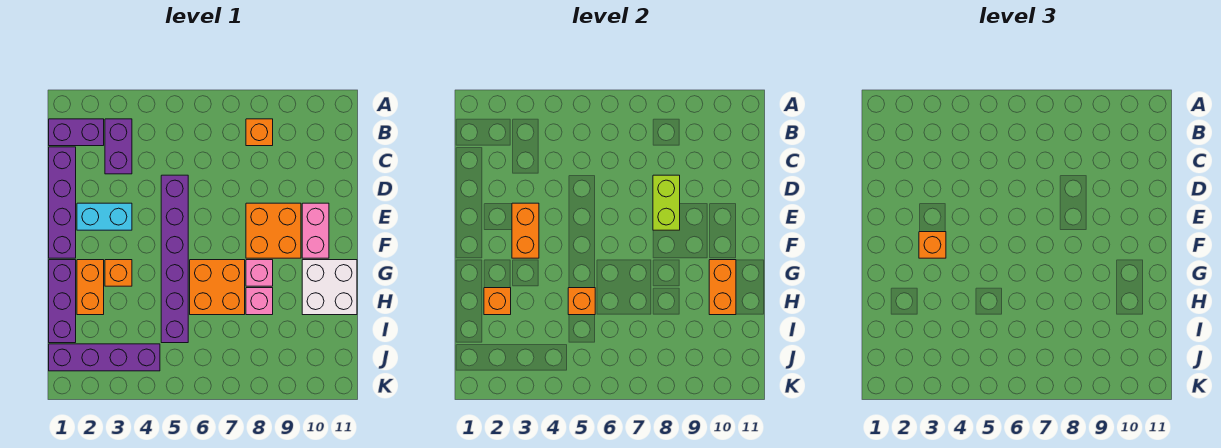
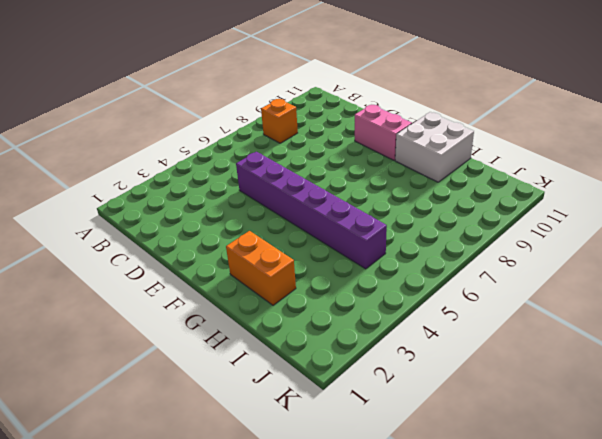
none -> purple 1x2 brick [49,119,104,146]
none -> purple 1x2 brick [105,119,132,174]
none -> purple 1x4 brick [49,147,76,258]

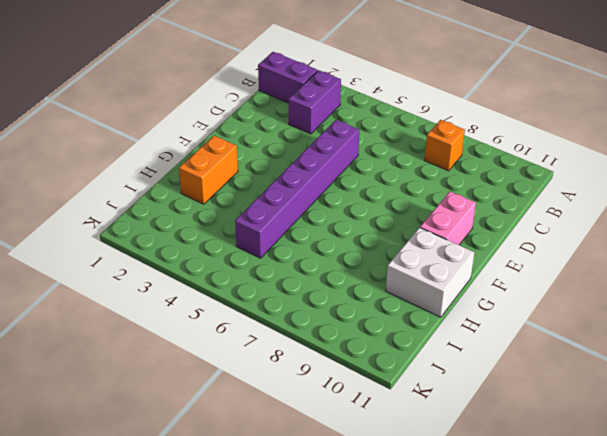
none -> purple 1x4 brick [49,147,76,258]
none -> cyan 1x2 brick [77,203,132,230]
none -> orange 2x2 brick [246,203,301,258]

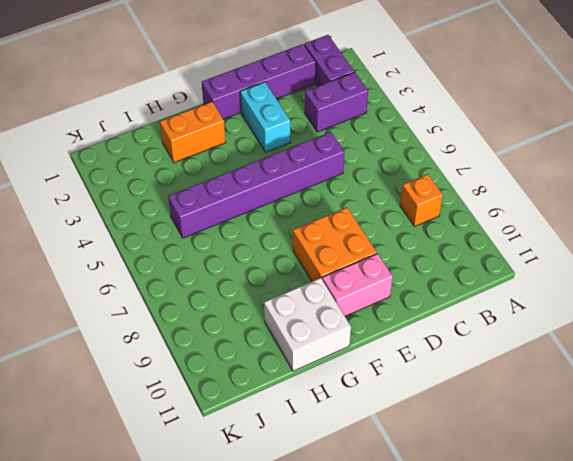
none -> purple 1x3 brick [49,260,76,343]
none -> orange 1x1 brick [105,260,132,286]
none -> orange 2x2 brick [190,260,245,315]

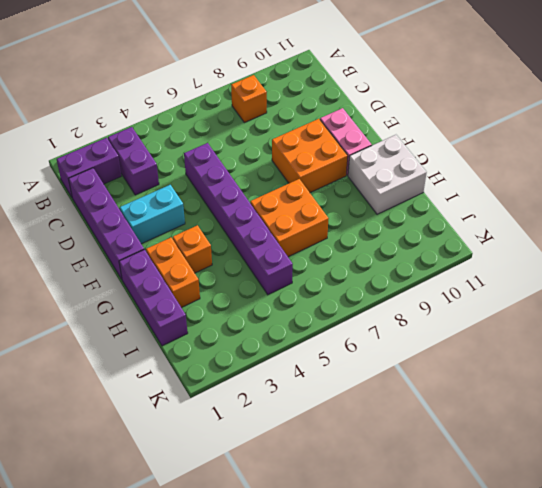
none -> pink 1x1 brick [246,260,273,286]
none -> pink 1x1 brick [246,288,273,315]
none -> purple 1x4 brick [49,344,160,371]

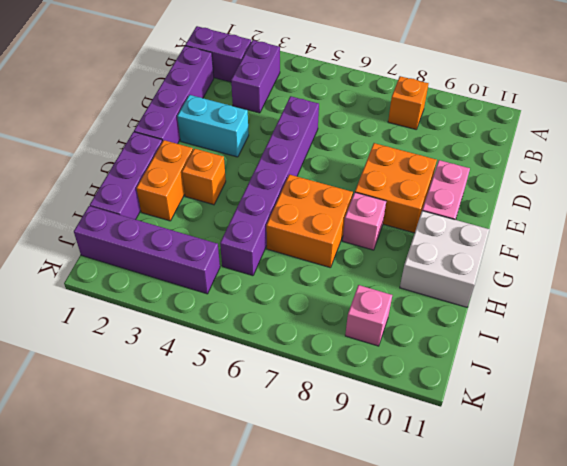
pink 1x1 brick [345,285,392,346] -> pink 1x1 brick moved to [246,288,273,315]
none -> lime 1x2 brick [653,175,680,230]
none -> orange 1x2 brick [512,203,539,258]
none -> orange 1x2 brick [709,260,736,315]

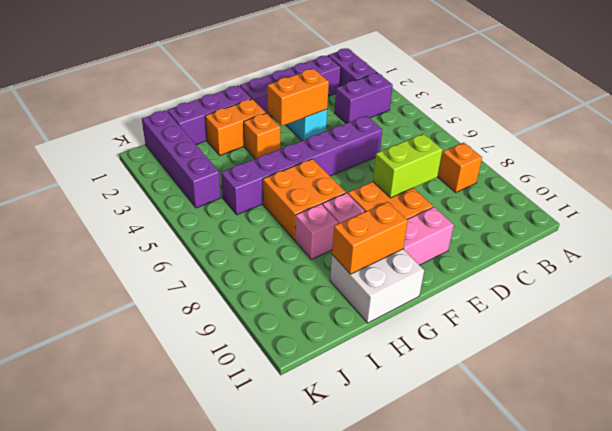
none -> orange 1x1 brick [484,288,511,315]
none -> orange 1x1 brick [568,288,595,315]
none -> orange 1x1 brick [919,232,946,258]

